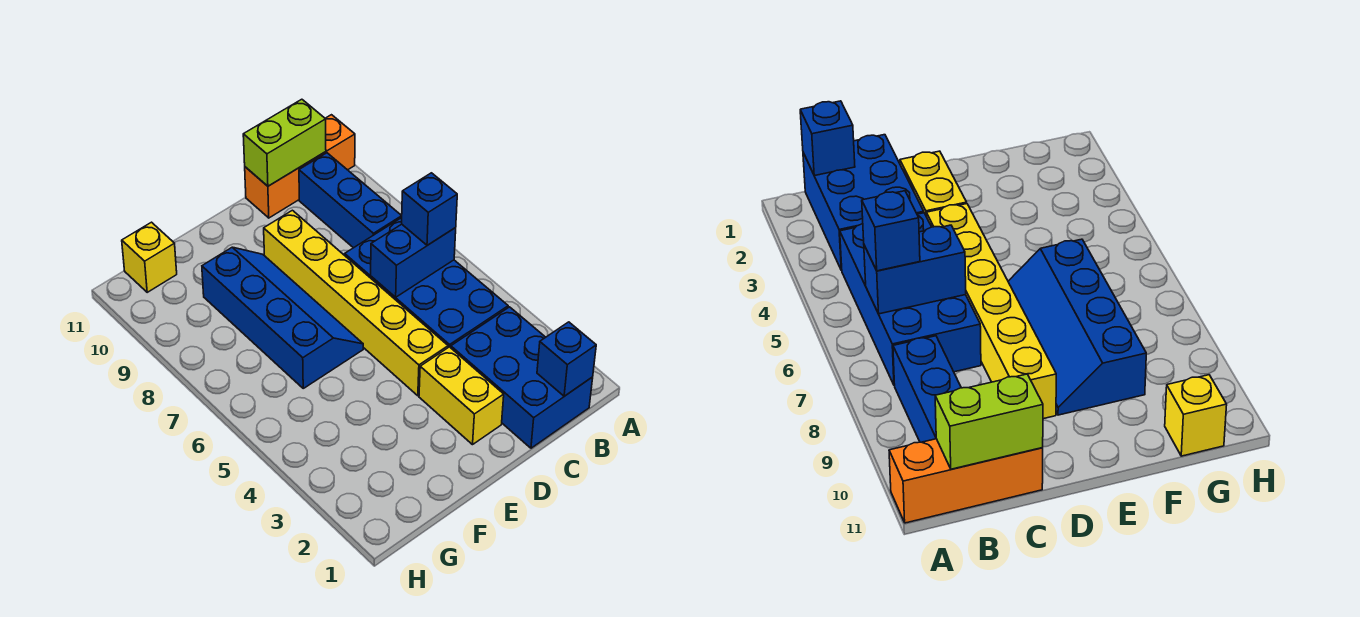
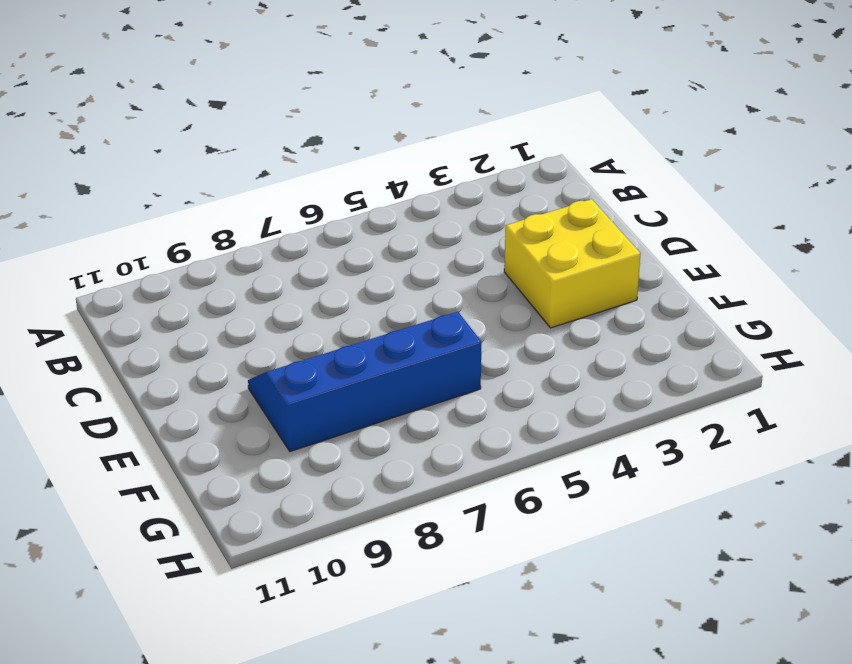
yellow 2x2 brick [504,199,641,328] -> yellow 1x2 brick [419,347,504,445]
none -> orange 1x3 brick [245,115,355,218]
none -> blue 2x3 brick [451,307,593,448]
none -> blue 2x4 brick [345,218,508,348]

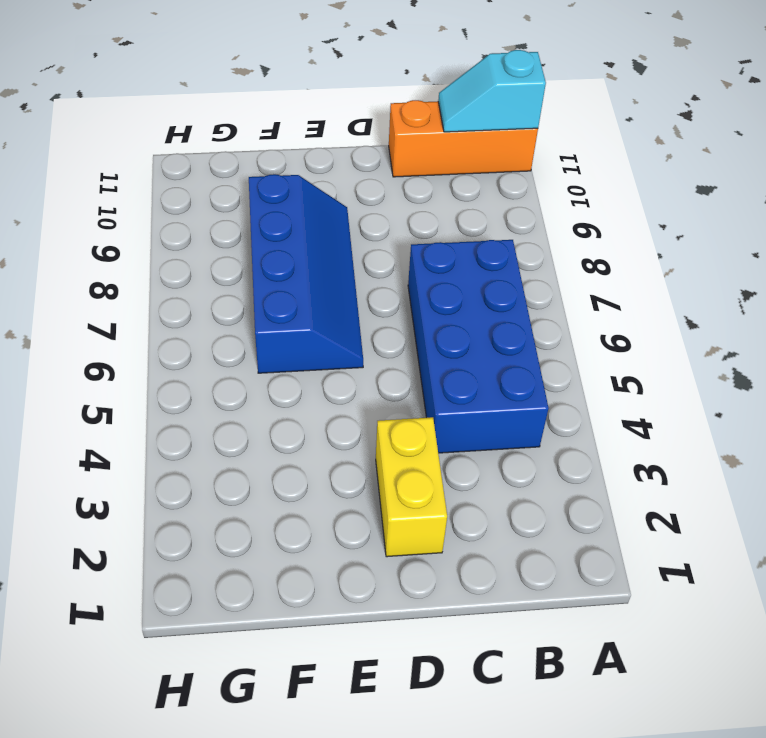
cyan 1x2 slope [438,50,546,132] -> lime 1x2 brick [243,99,326,186]
none -> blue 2x3 brick [451,307,593,448]
none -> blue 1x3 brick [299,153,402,248]
none -> yellow 1x6 brick [264,210,448,396]

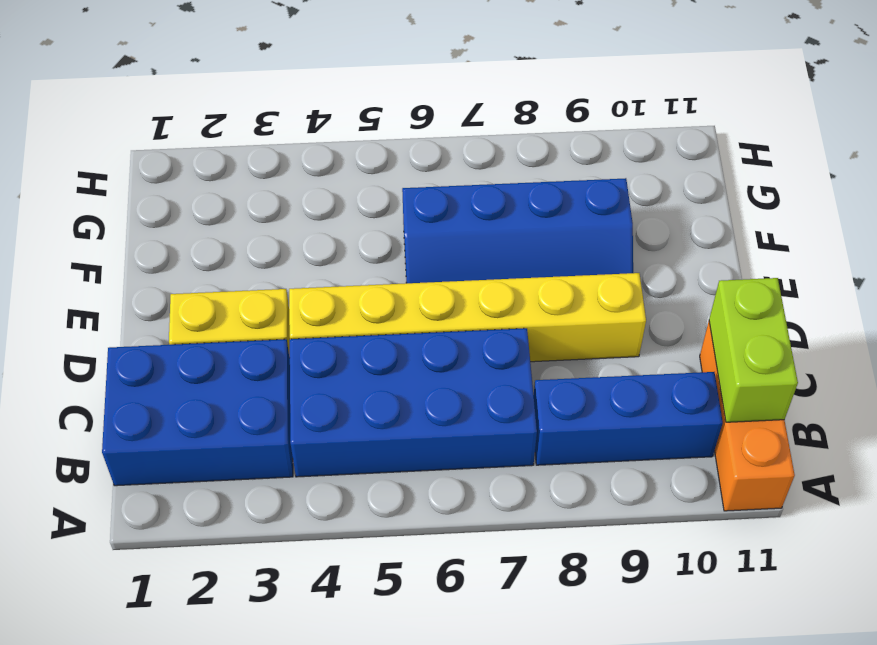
none -> yellow 1x1 brick [122,222,177,292]
none -> blue 1x1 brick [537,322,596,396]
none -> blue 1x2 brick [371,224,456,297]

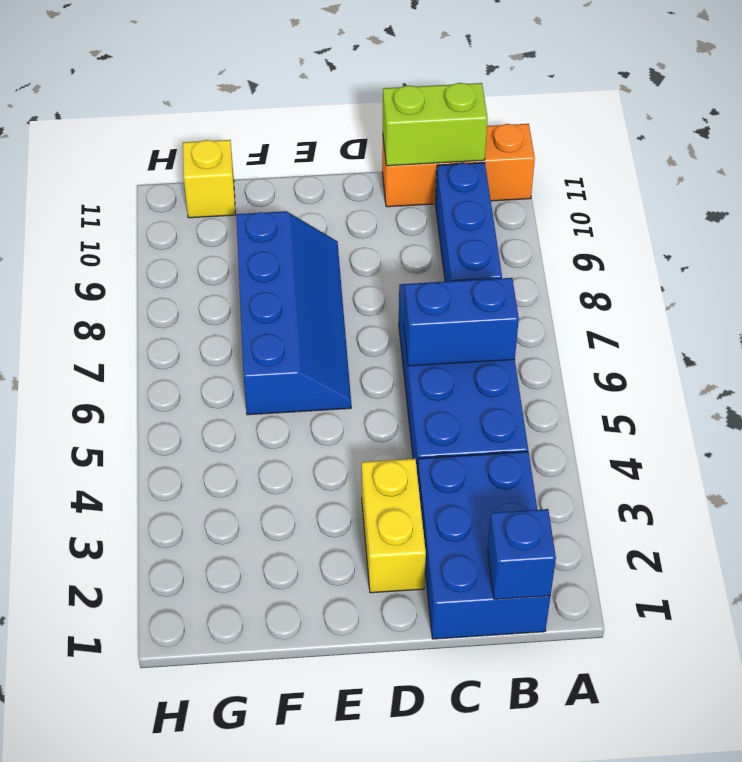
none -> yellow 1x6 brick [264,210,448,396]
none -> blue 1x1 brick [402,173,457,245]

